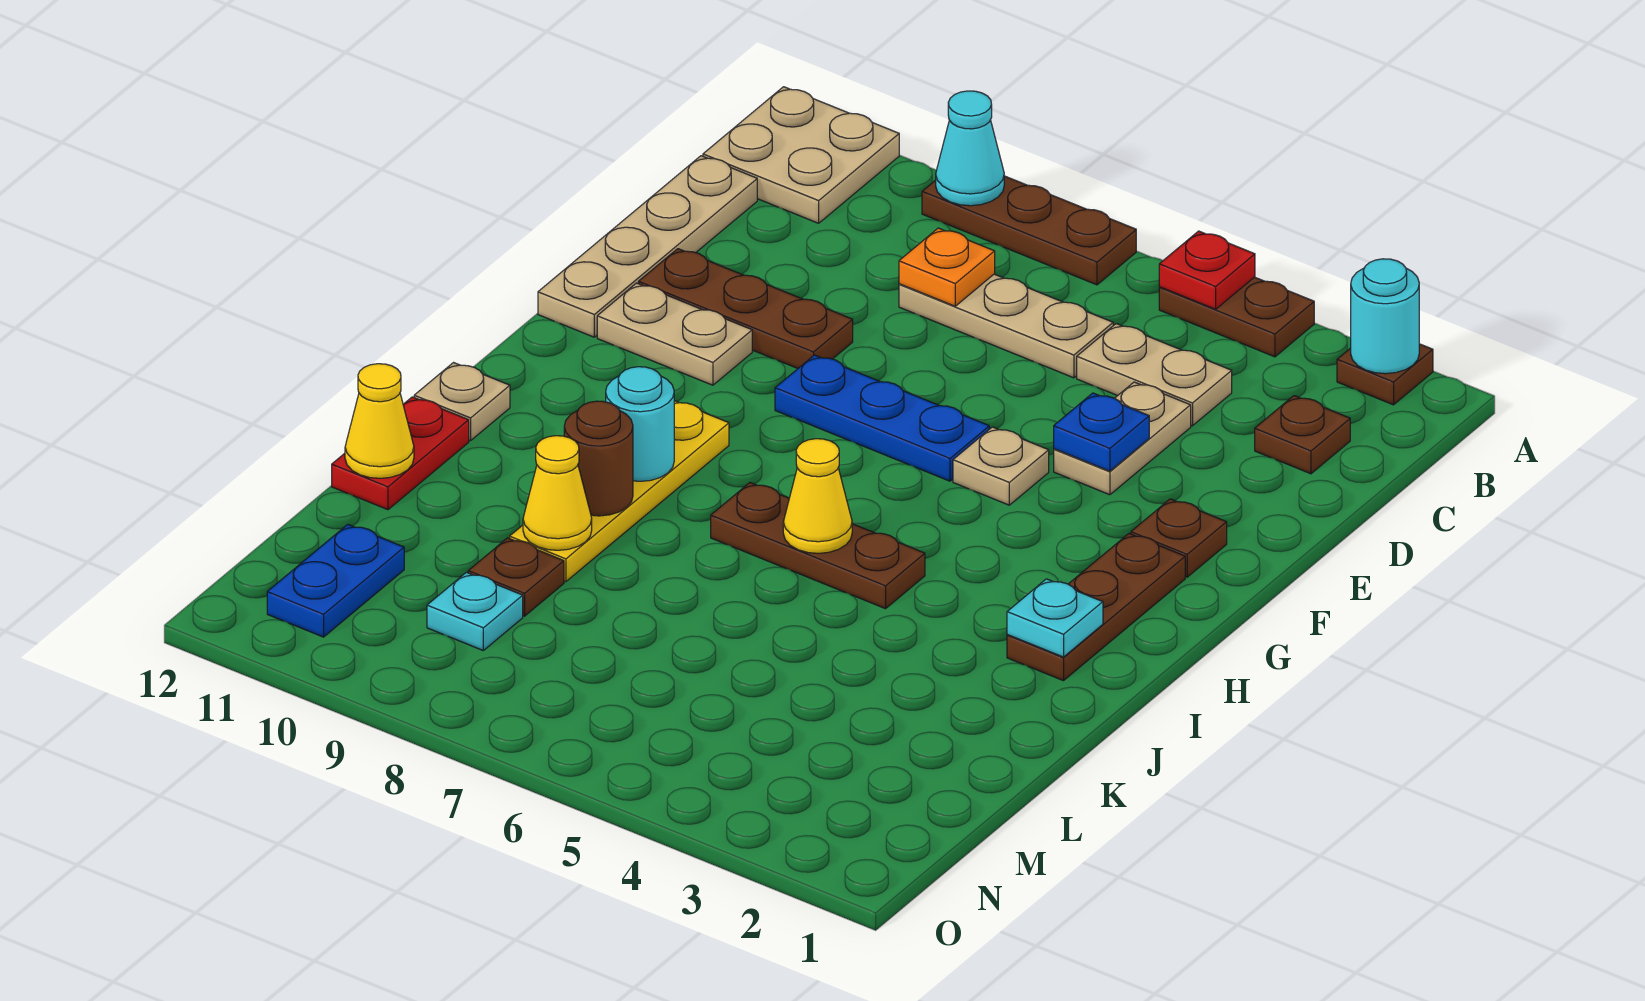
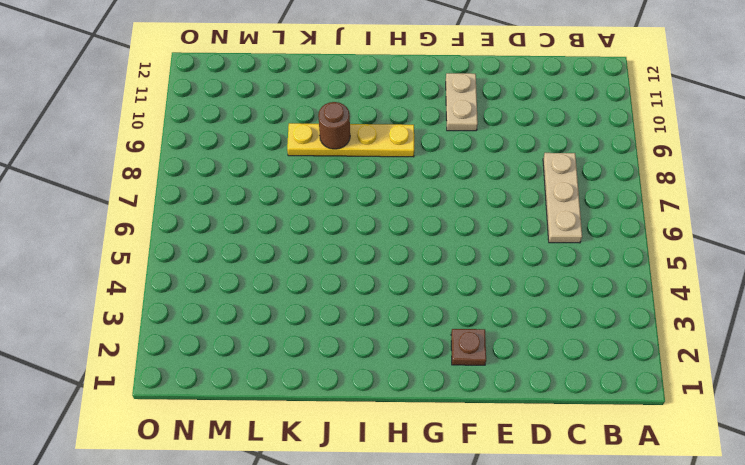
none -> brown 1x1 plate [1337,344,1433,405]
none -> brown 1x2 plate [1159,277,1314,357]
none -> brown 1x3 plate [922,176,1136,285]
none -> tan 2x2 plate [703,87,899,223]

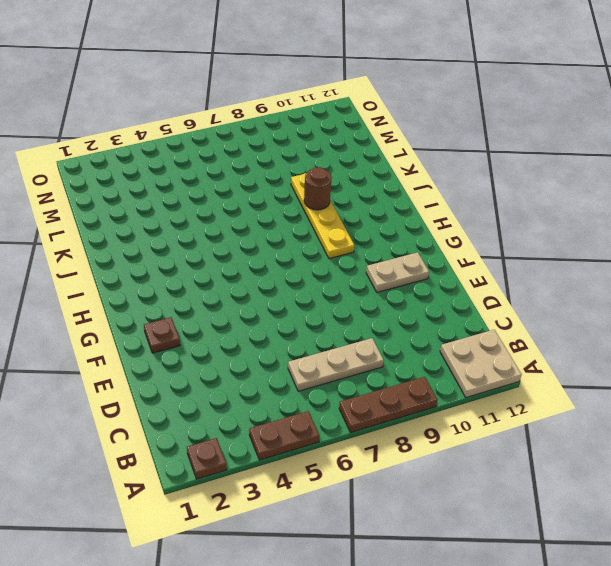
none -> brown 1x1 plate [1255,396,1350,474]
none -> tan 1x2 plate [1077,324,1232,426]
none -> tan 1x4 plate [538,156,757,337]
none -> tan 1x2 plate [1054,382,1191,495]

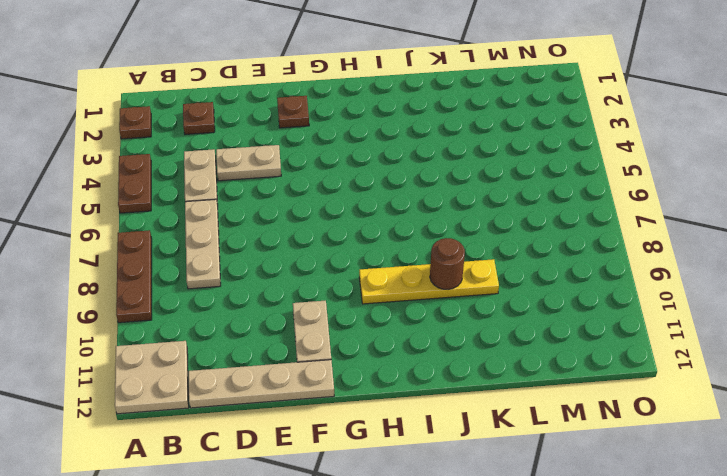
none -> brown 1x3 plate [639,249,853,368]
none -> tan 1x1 plate [953,427,1049,505]
none -> blue 1x3 plate [775,355,989,481]
none -> brown 1x3 plate [1007,534,1185,681]

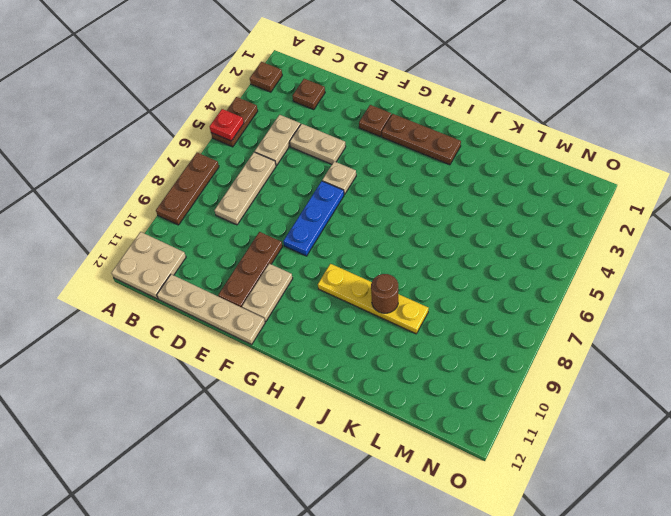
none -> brown 1x3 plate [711,483,925,609]
none -> tan 1x1 plate [414,363,510,441]
none -> red 1x2 plate [332,397,469,510]
none -> brown 1x1 plate [468,538,564,616]

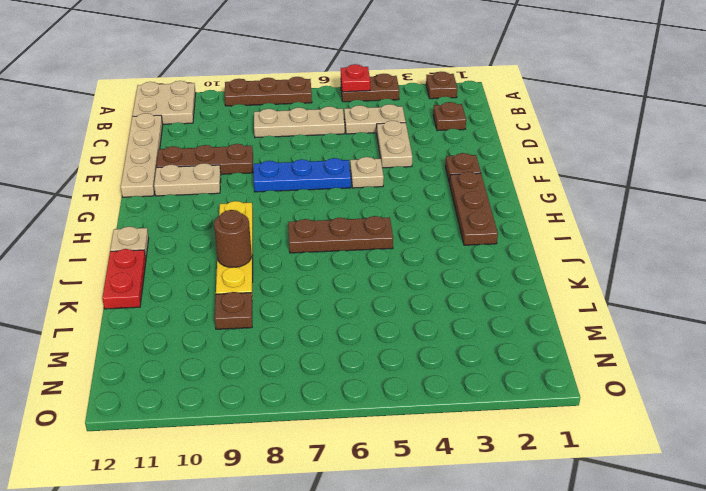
none -> cyan 1x1 plate [427,572,523,650]
none -> blue 1x2 plate [267,524,404,637]
none -> cyan 1x1 round brick [1351,259,1419,374]
none -> cyan 1x1 cone [936,91,1004,206]

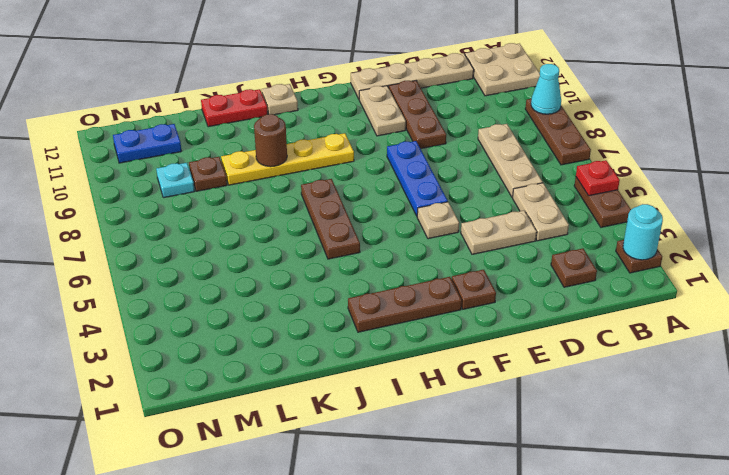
none -> orange 1x1 plate [899,228,995,306]
none -> blue 1x1 plate [1054,393,1149,471]
none -> cyan 1x1 plate [1007,579,1103,657]
none -> yellow 1x1 cone [783,439,852,553]

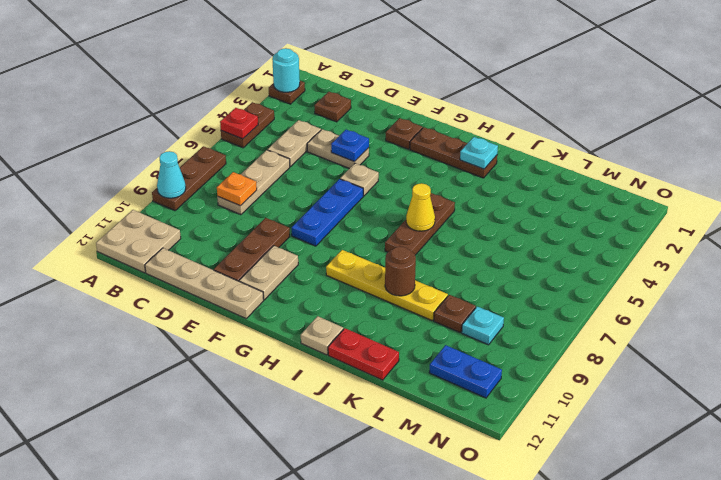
none -> cyan 1x1 round brick [606,367,674,481]
none -> yellow 1x1 cone [523,436,592,550]
none -> yellow 1x1 cone [345,364,414,478]

